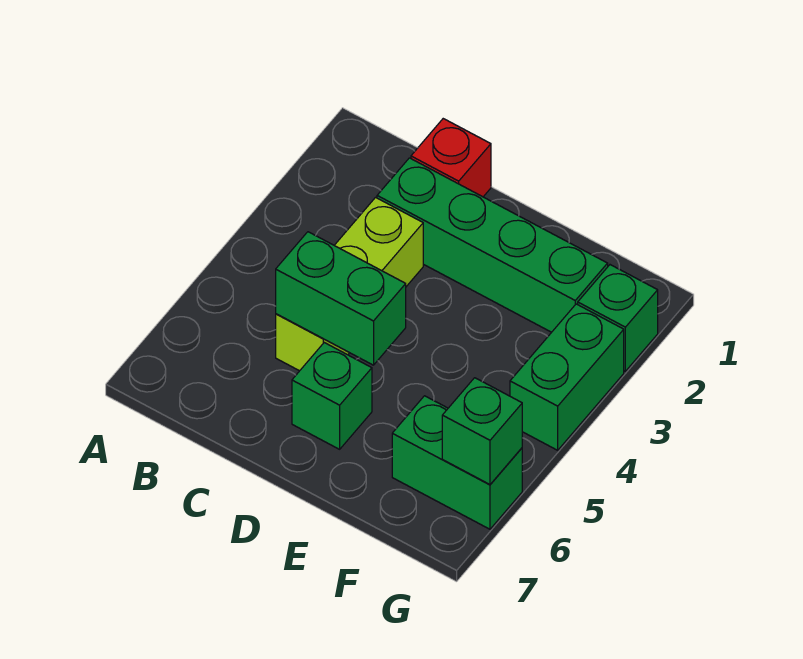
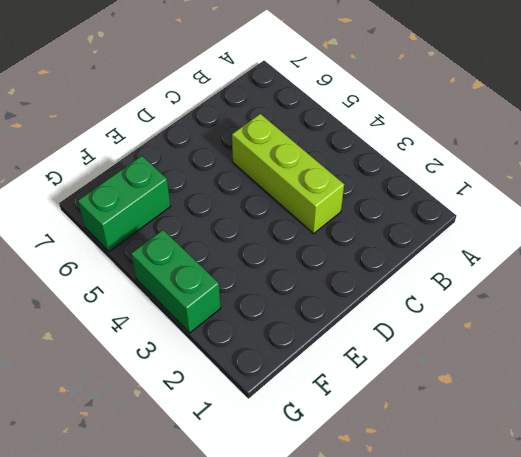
none -> red 1x1 brick [411,119,491,197]
none -> green 1x4 brick [377,158,608,332]

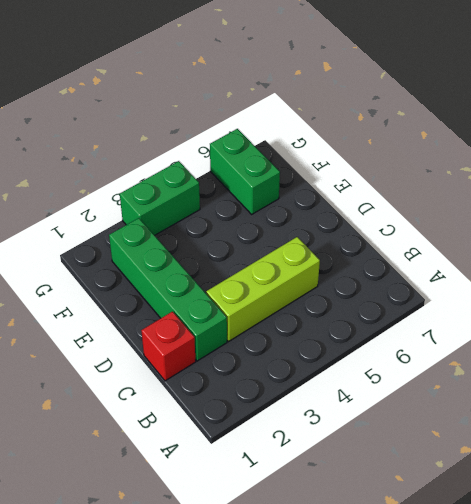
none -> green 1x1 brick [292,343,372,449]
none -> green 1x1 brick [578,265,658,371]

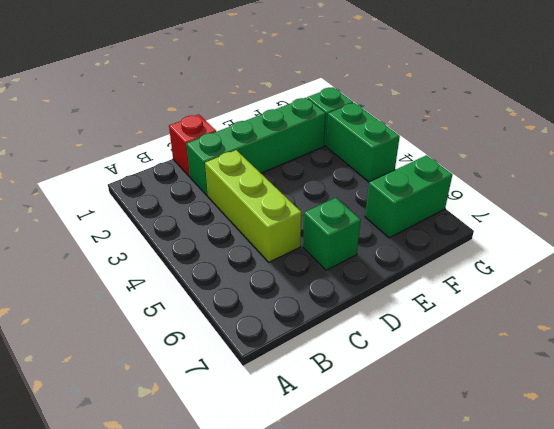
none -> green 1x2 brick [276,232,406,365]
none -> green 1x1 brick [442,378,522,484]

